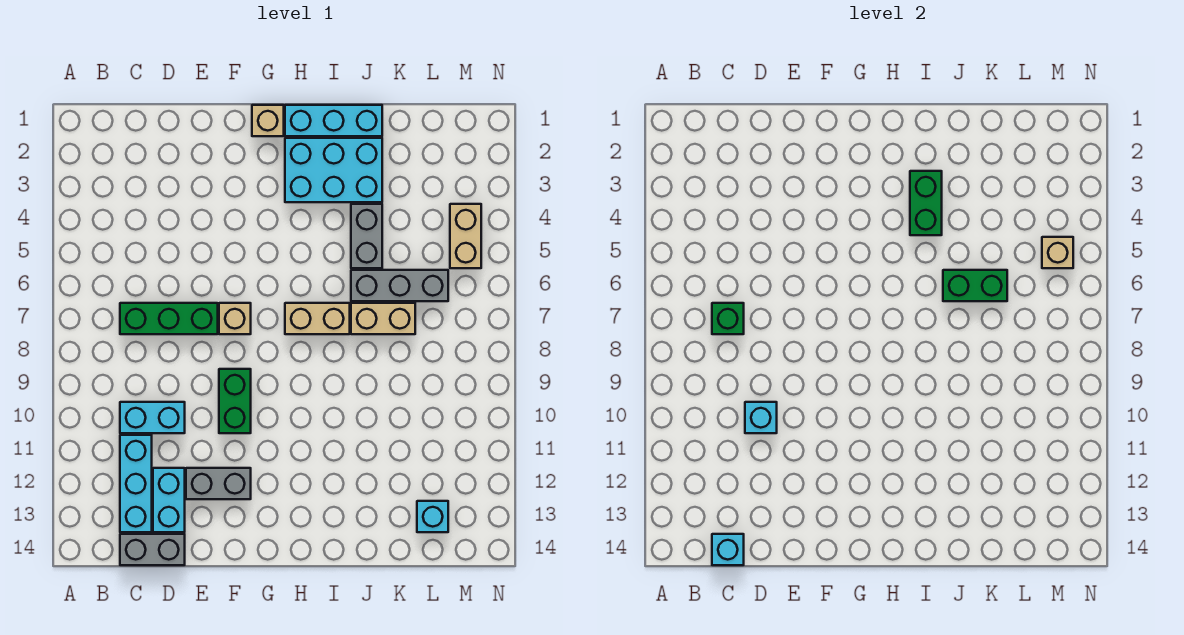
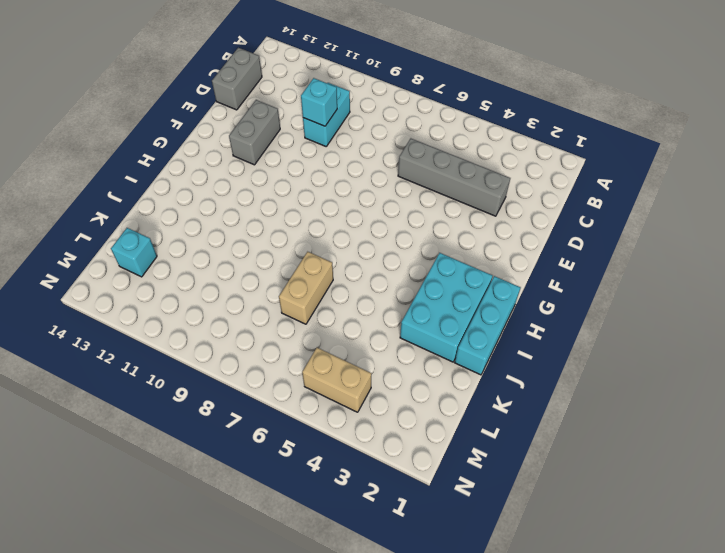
grey 1x4 brick [398,138,510,216] -> none
none -> green 1x3 brick [120,303,218,334]
none -> cyan 1x3 brick [120,435,152,532]
none -> cyan 1x2 brick [153,468,185,532]

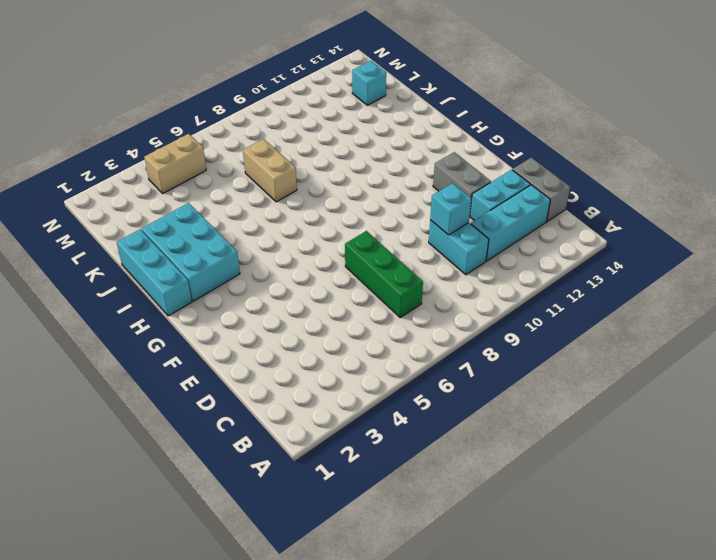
none -> tan 1x1 brick [219,303,251,334]
none -> green 1x2 brick [219,369,251,433]
none -> tan 1x1 brick [252,105,284,136]

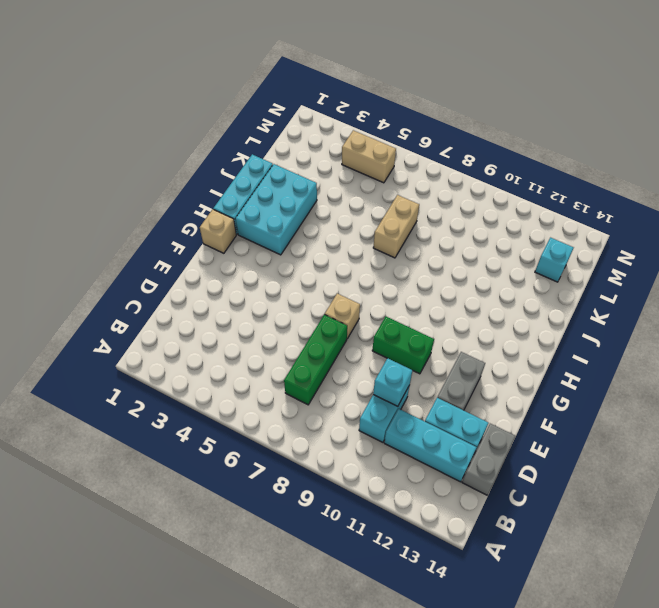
none -> tan 1x2 brick [285,303,350,334]
none -> grey 1x2 brick [351,204,382,268]
none -> grey 1x3 brick [351,270,448,301]

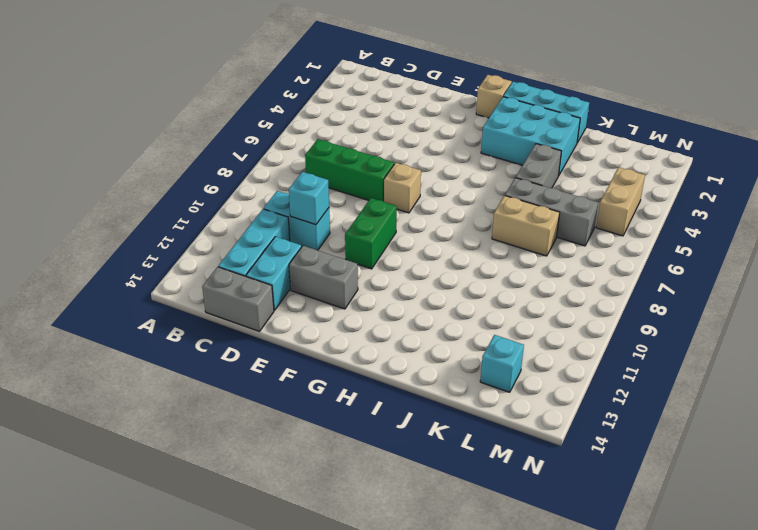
none -> tan 1x2 brick [285,303,350,334]
none -> green 1x1 brick [712,303,744,334]
none -> cyan 1x1 brick [712,534,744,565]

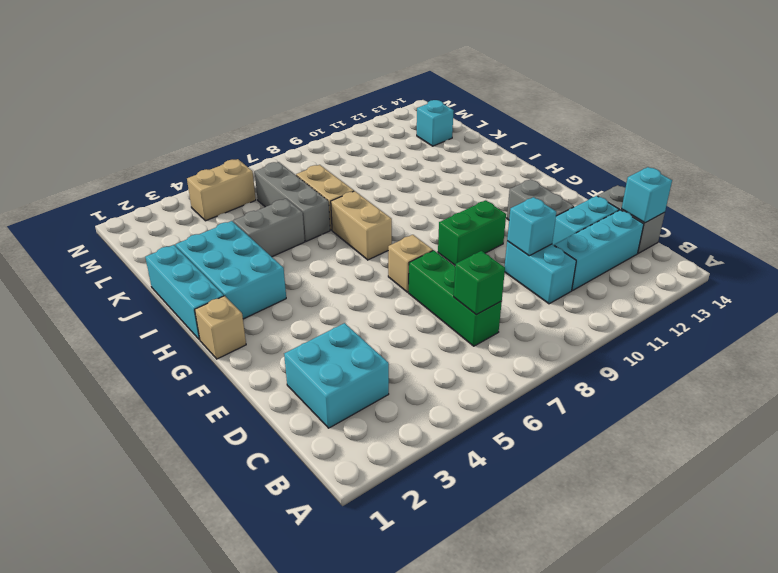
cyan 2x2 brick [284,323,389,428] -> none
none -> green 1x2 brick [910,171,942,235]
none -> green 1x2 brick [943,270,1007,301]
none -> tan 1x1 brick [1042,237,1073,268]

